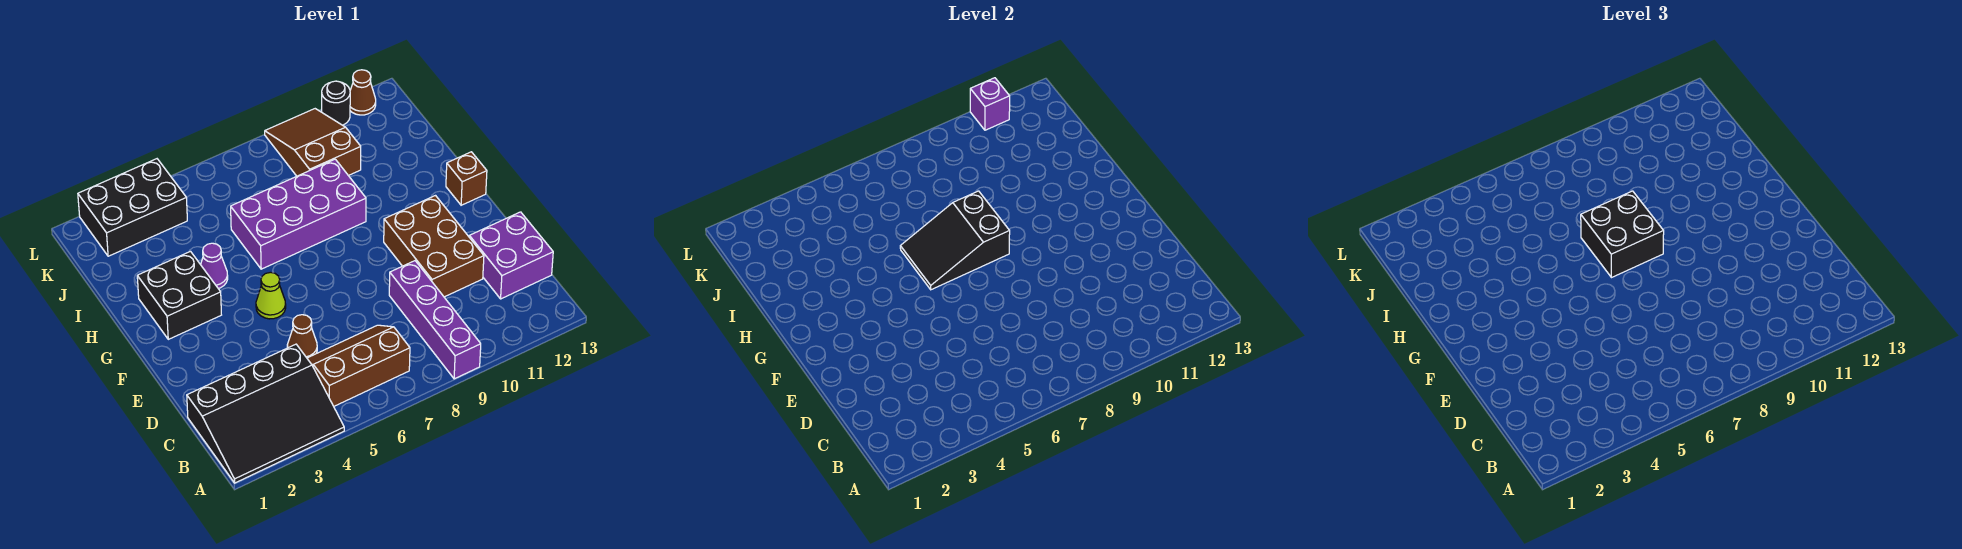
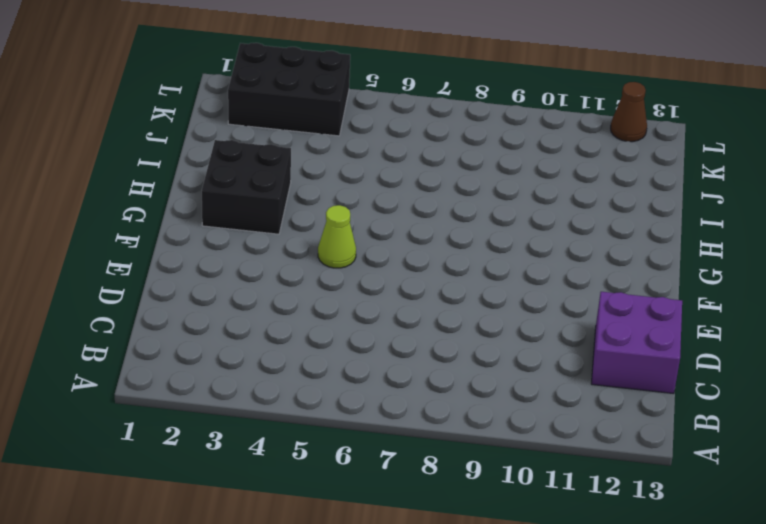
none -> black 3x4 slope [187,344,344,483]
none -> purple 1x4 brick [389,261,481,379]
none -> brown 2x3 slope [307,325,410,406]

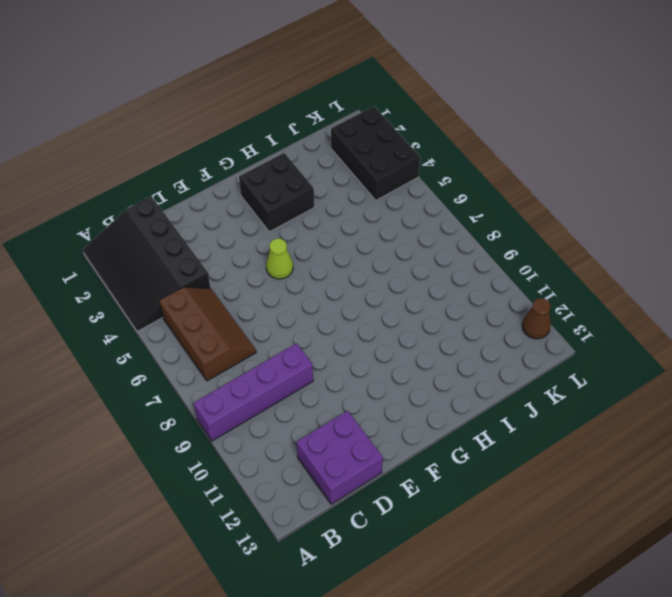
none -> brown 1x1 cone [287,315,317,358]
none -> brown 2x3 brick [384,196,484,297]
none -> brown 1x1 brick [446,152,487,205]

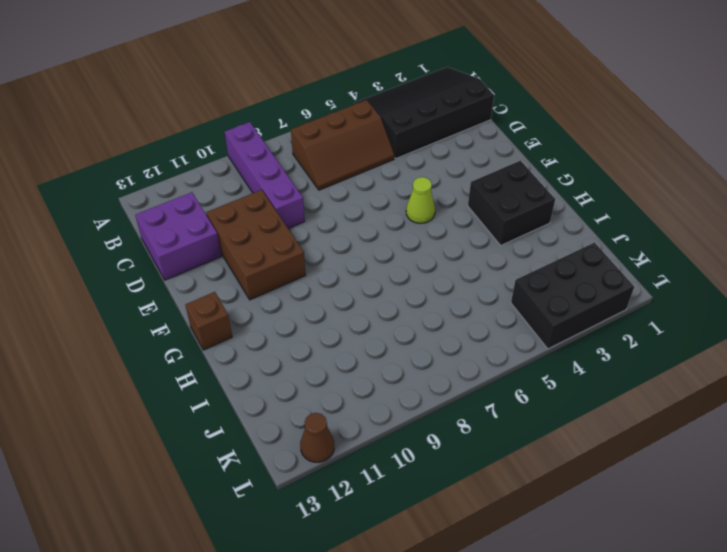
none -> brown 1x1 cone [287,315,317,358]
none -> purple 1x1 cone [200,243,228,289]
none -> purple 2x4 brick [231,159,366,269]

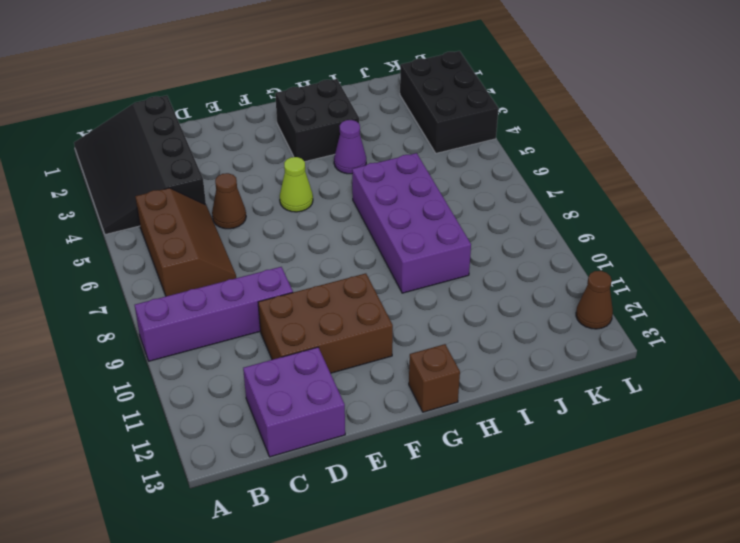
none -> brown 2x3 slope [265,109,361,176]
none -> black 1x1 round brick [322,81,350,125]
none -> black 2x3 slope [900,191,1010,290]

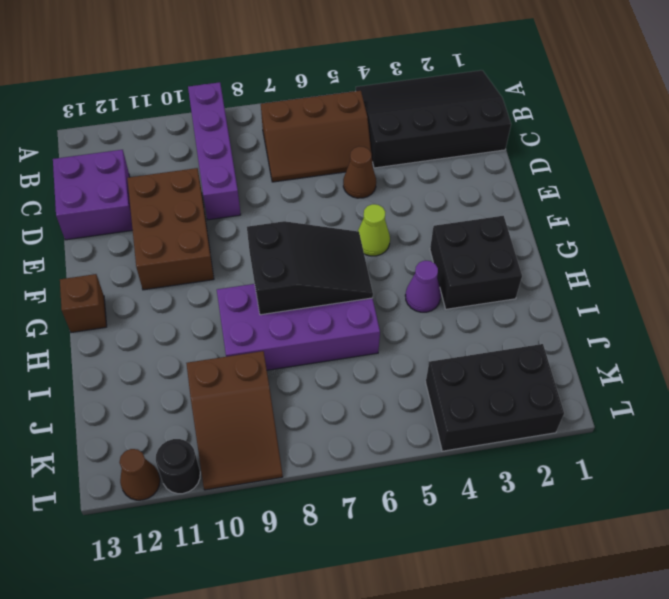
none -> purple 1x1 brick [970,78,1010,130]
none -> black 2x2 brick [1581,191,1664,278]

